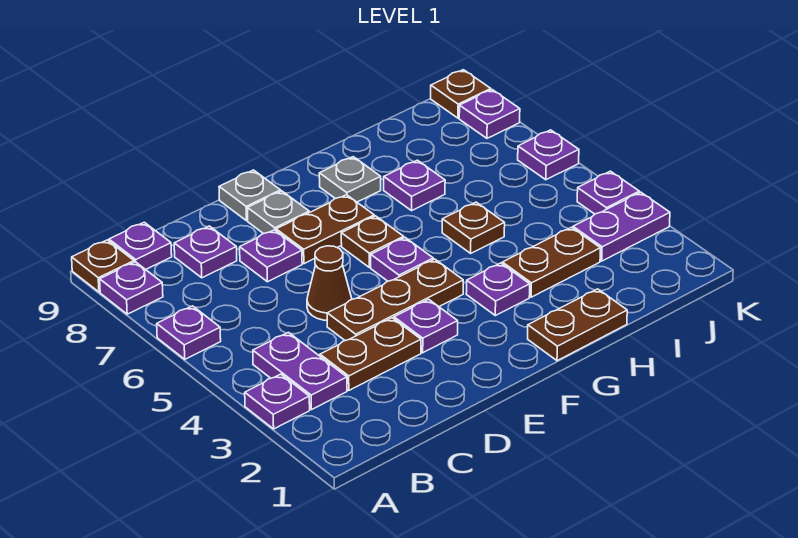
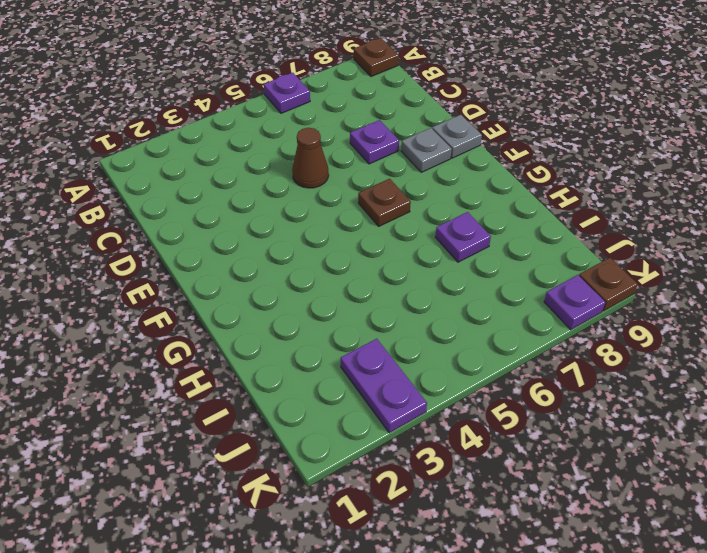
none -> purple 1x1 plate [245,374,310,429]
none -> purple 1x1 plate [100,262,163,314]
none -> purple 1x2 plate [253,332,347,410]

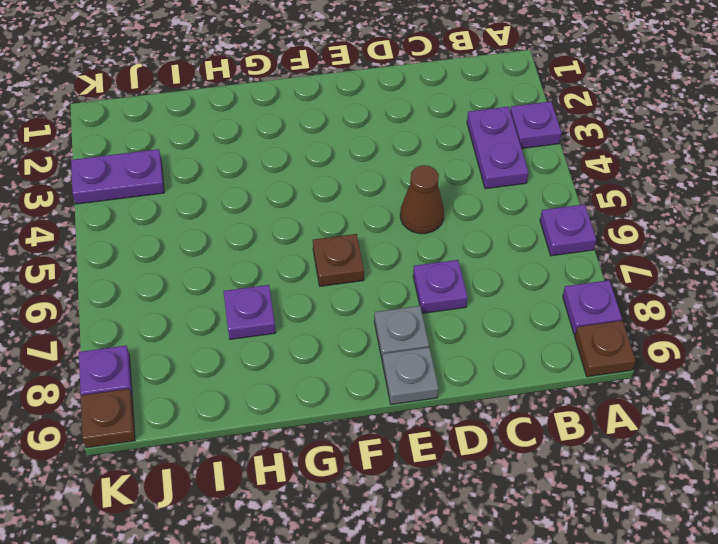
none -> purple 1x1 plate [109,222,172,270]
none -> brown 1x2 plate [320,318,421,390]
none -> purple 1x1 plate [174,226,237,278]

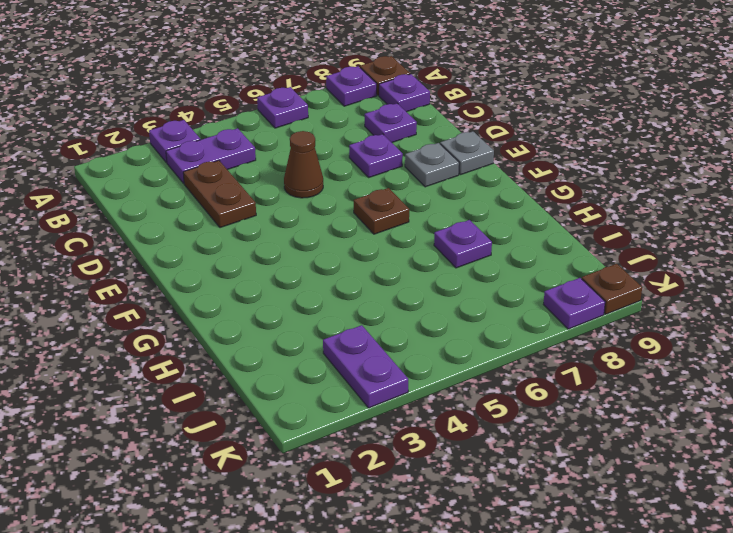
none -> brown 1x3 plate [327,259,463,341]
none -> purple 1x1 plate [394,299,458,353]
none -> brown 1x2 plate [276,195,374,264]

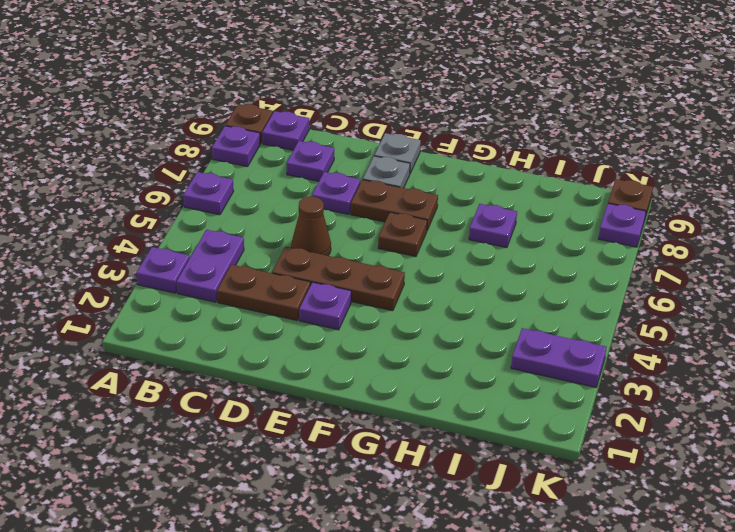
none -> purple 1x1 plate [371,238,433,281]
none -> brown 1x2 plate [528,289,627,361]
none -> purple 1x1 plate [466,263,530,316]

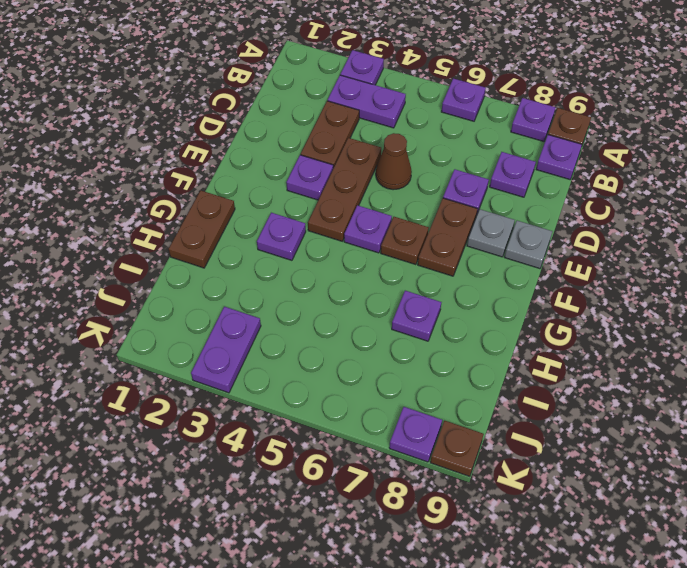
none -> grey 1x1 plate [319,157,381,202]
none -> brown 1x2 plate [502,227,600,297]
none -> brown 1x1 plate [442,202,505,253]

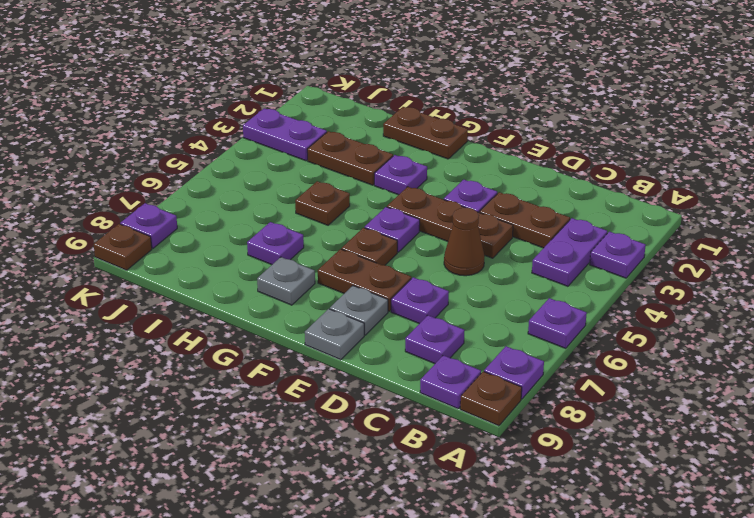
none -> purple 1x1 plate [577,171,639,214]
none -> purple 1x1 plate [518,130,579,180]

